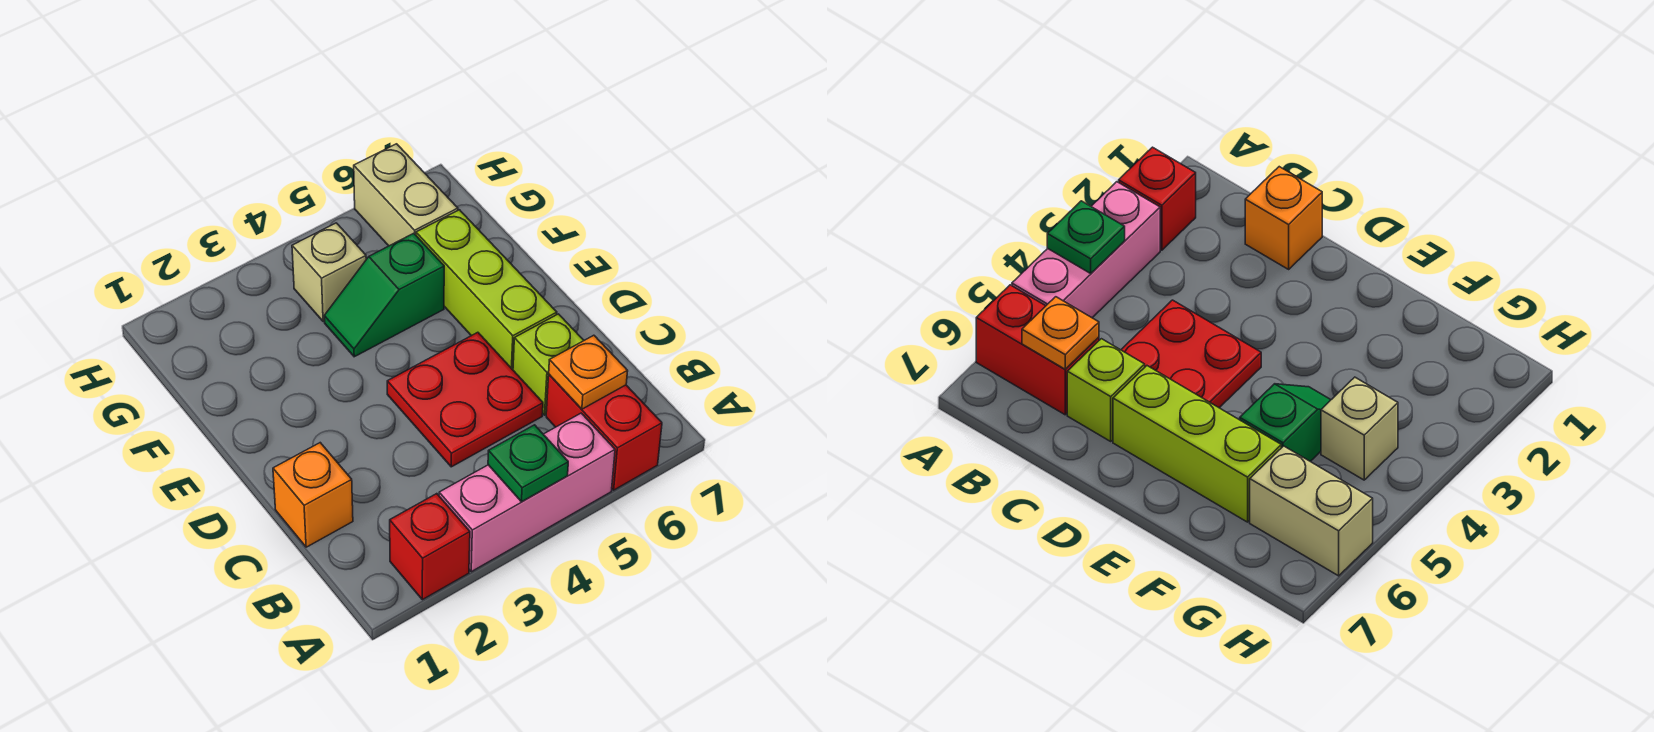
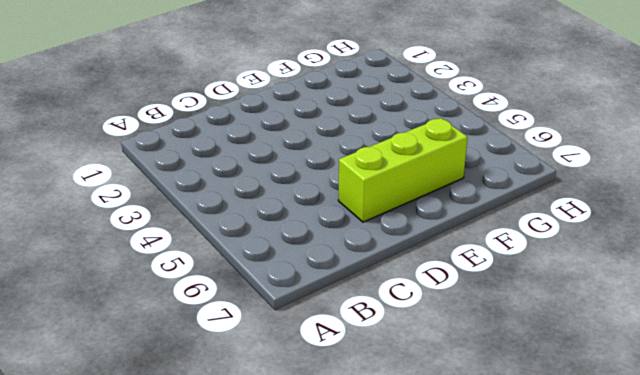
none -> red 1x1 brick [390,494,470,600]
none -> pink 1x3 brick [439,413,615,572]
none -> red 1x2 brick [546,375,662,490]

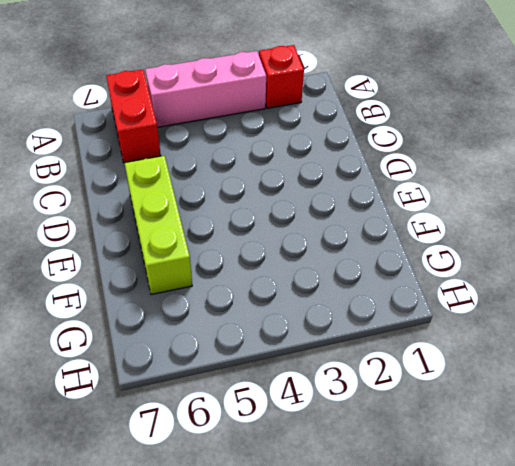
none -> orange 1x1 brick [273,443,353,547]
none -> red 2x2 plate [387,332,543,467]
none -> lime 1x1 brick [513,314,584,415]

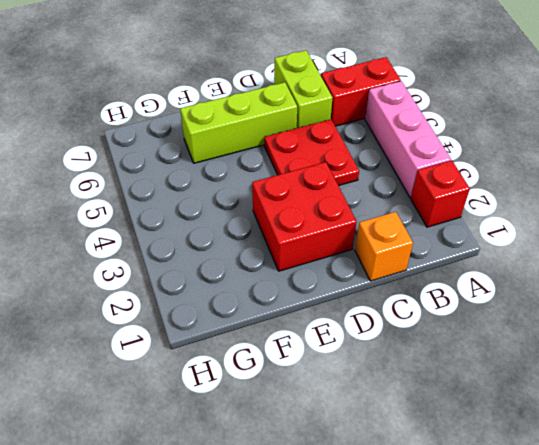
lime 1x2 brick [274,50,333,128] -> lime 1x1 brick [513,314,584,415]
red 2x2 brick [252,162,357,271] -> none
none -> green 1x2 slope [324,233,444,357]
none -> tan 1x1 brick [292,223,366,322]
none -> tan 1x2 brick [354,144,458,246]

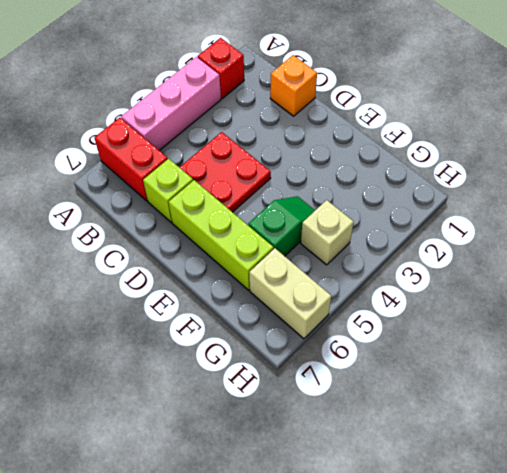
none -> green 1x1 plate [488,425,568,502]
none -> orange 1x1 plate [549,335,628,409]

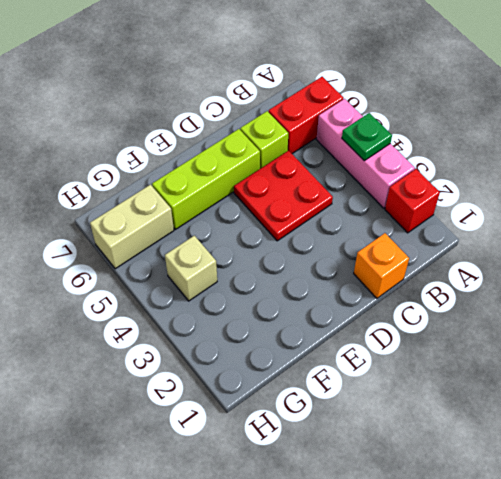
none -> green 1x2 slope [324,233,444,357]
none -> orange 1x1 plate [549,335,628,409]

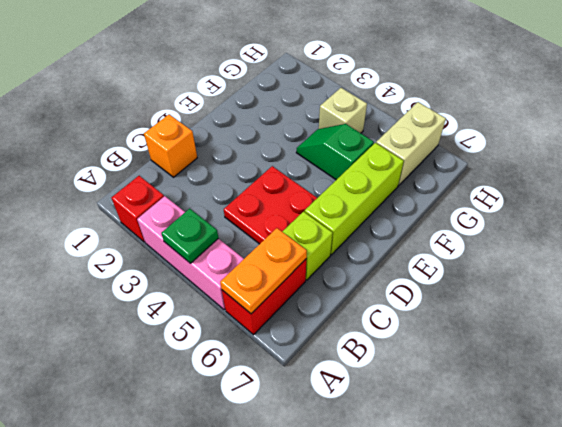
orange 1x2 plate [220,228,307,314] -> orange 1x1 plate [549,335,628,409]

